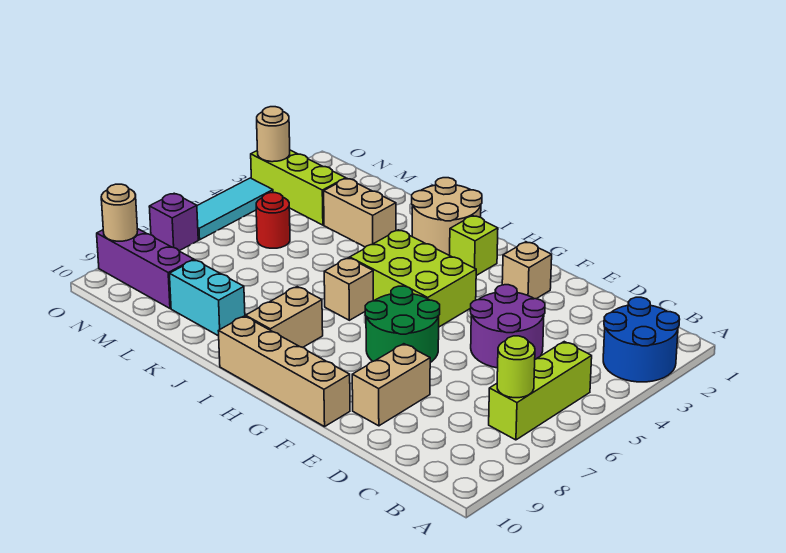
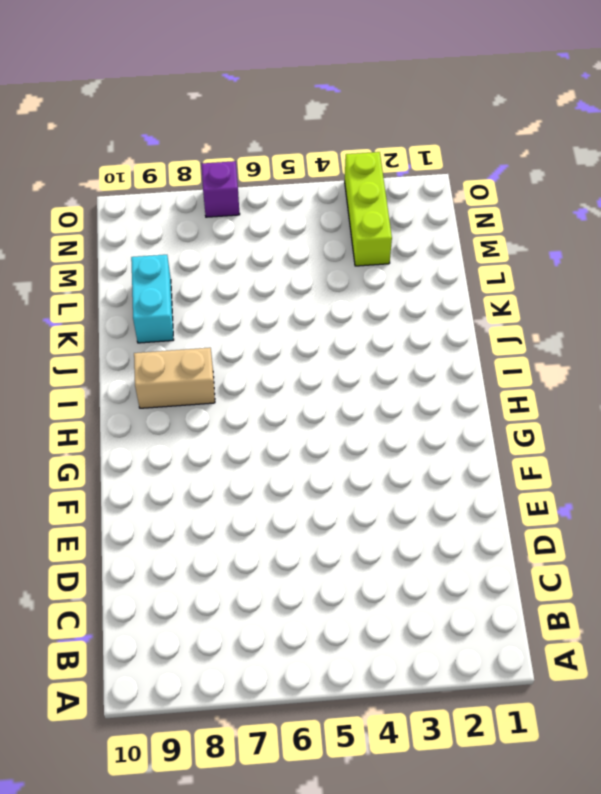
none -> blue 2x2 round brick [603,297,680,382]
none -> lime 1x3 brick [489,342,592,440]
none -> purple 2x2 round brick [470,285,545,368]

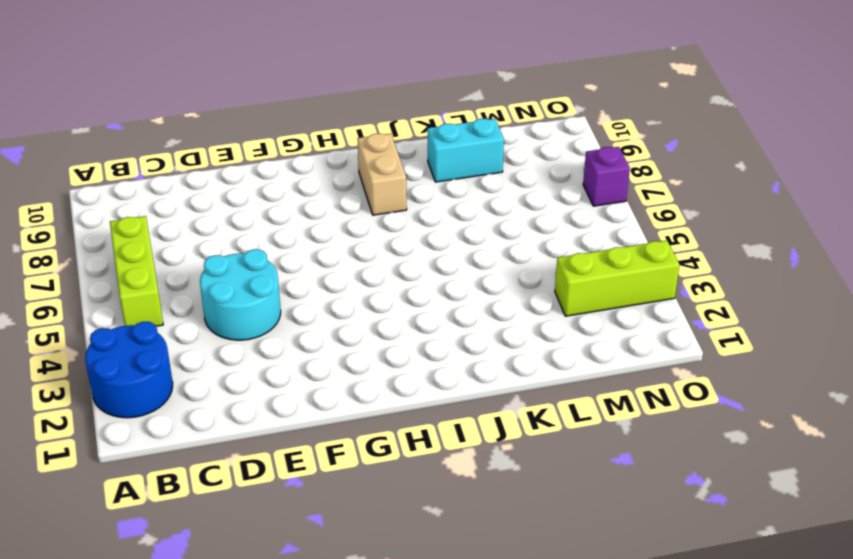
cyan 2x2 round brick [200,249,281,340] -> purple 2x2 round brick [470,285,545,368]
none -> tan 1x2 brick [352,344,430,426]
none -> tan 1x1 brick [502,242,552,299]
none -> green 2x2 round brick [365,286,440,363]

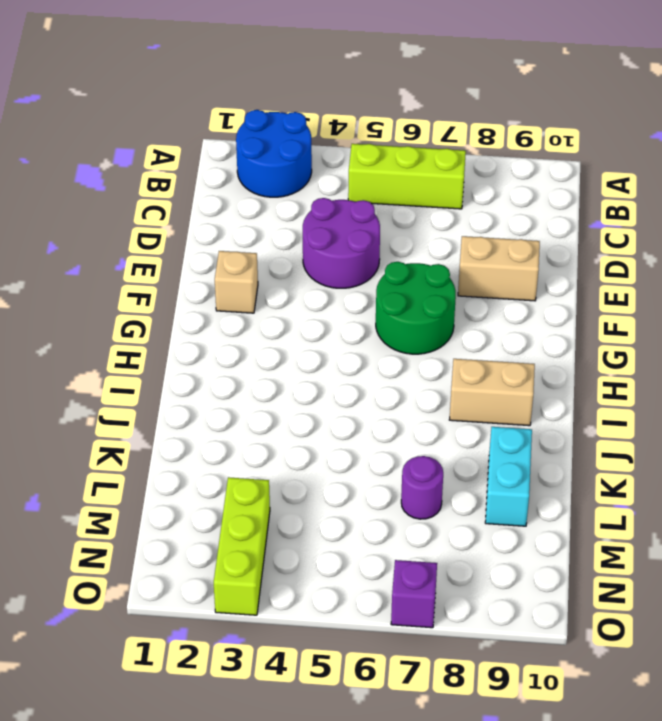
purple 1x1 round brick [401,456,443,519] -> none
none -> tan 1x4 brick [219,316,350,427]
none -> lime 2x3 brick [350,230,476,327]
none -> lime 1x1 brick [450,216,498,276]

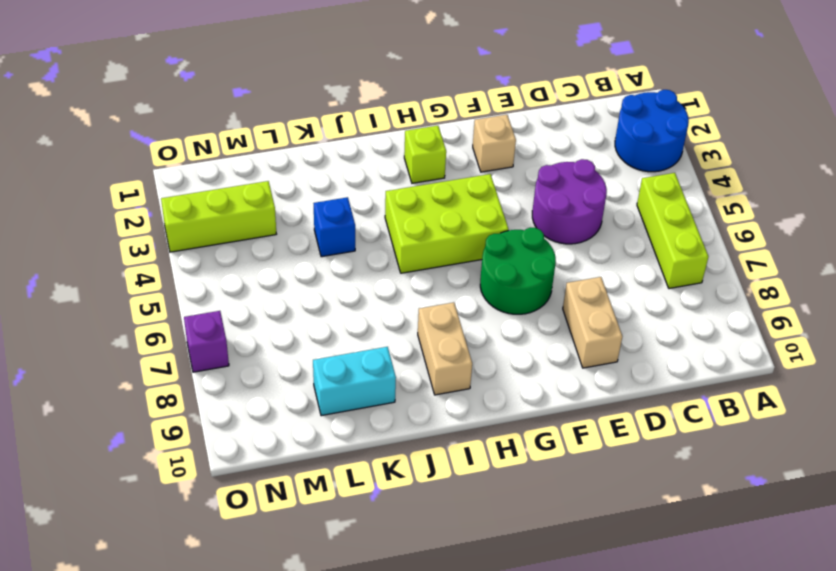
blue 1x1 brick [314,197,355,257] -> none
none -> tan 1x4 brick [219,316,350,427]
none -> tan 2x2 round brick [412,178,482,255]
none -> tan 1x1 brick [324,258,373,320]

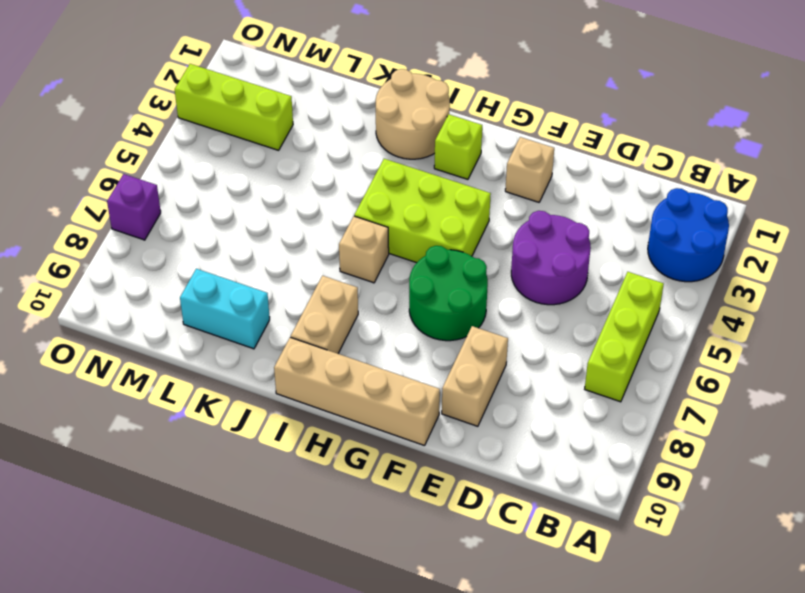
none -> tan 1x2 brick [324,178,396,247]
none -> red 1x1 round brick [256,193,290,248]
none -> purple 1x3 brick [97,229,194,308]

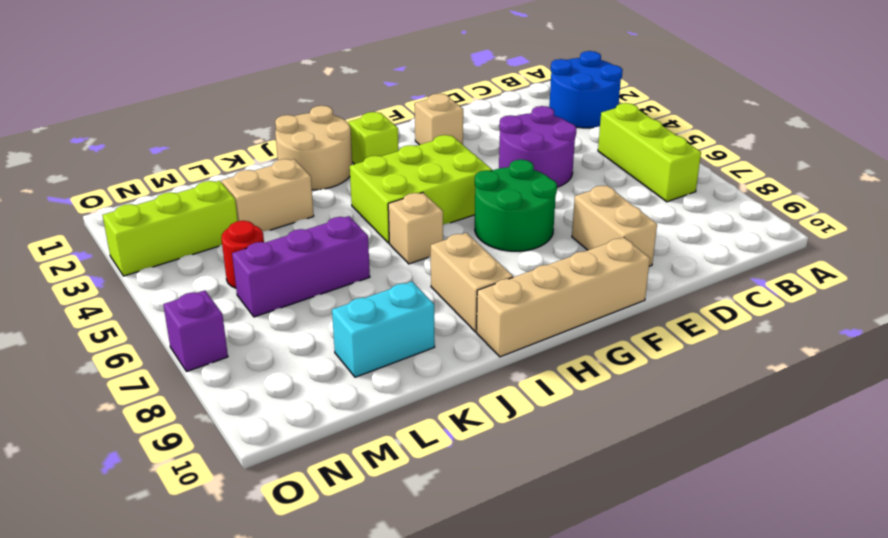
purple 1x3 brick [232,216,370,317] -> purple 1x3 brick moved to [97,229,194,308]
none -> cyan 1x3 tile [197,178,273,240]
none -> lime 1x1 round brick [497,336,535,398]
none -> tan 1x1 round brick [257,107,290,162]

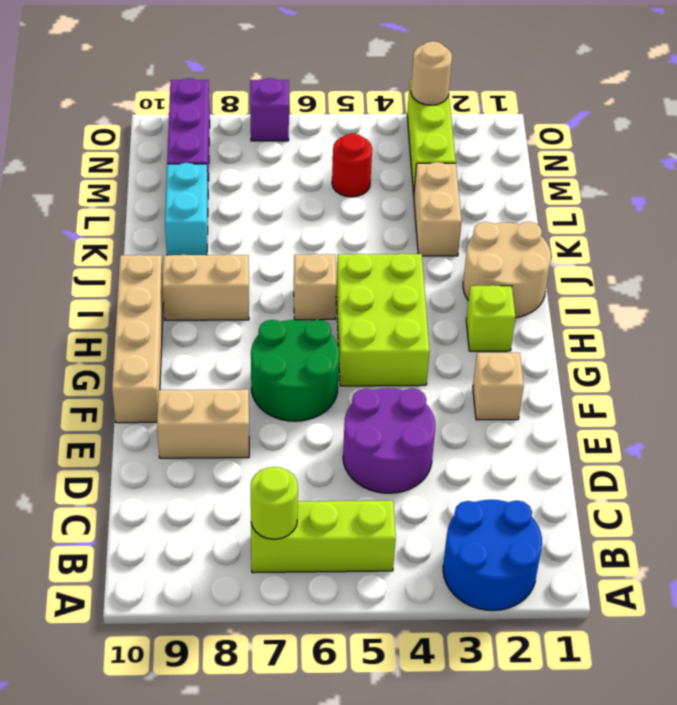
none -> cyan 1x3 tile [197,178,273,240]
none -> tan 1x1 round brick [101,184,138,241]

